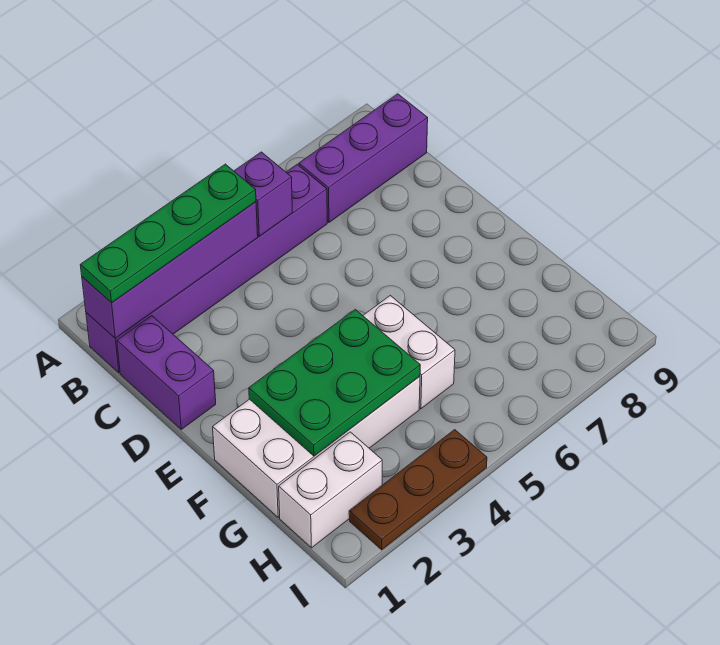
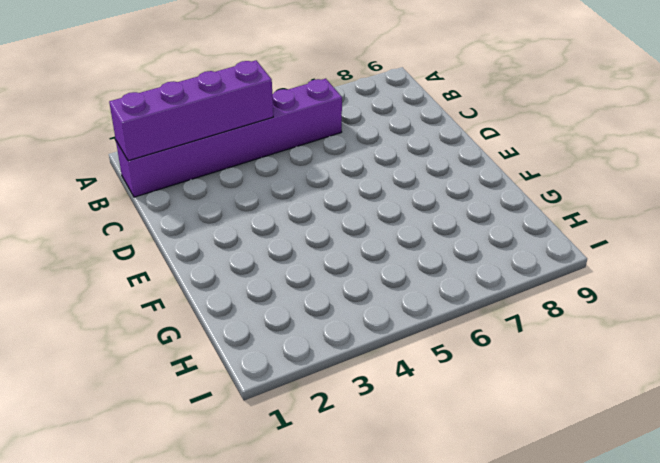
none -> purple 1x3 brick [299,94,428,222]
none -> purple 1x2 brick [117,316,216,429]

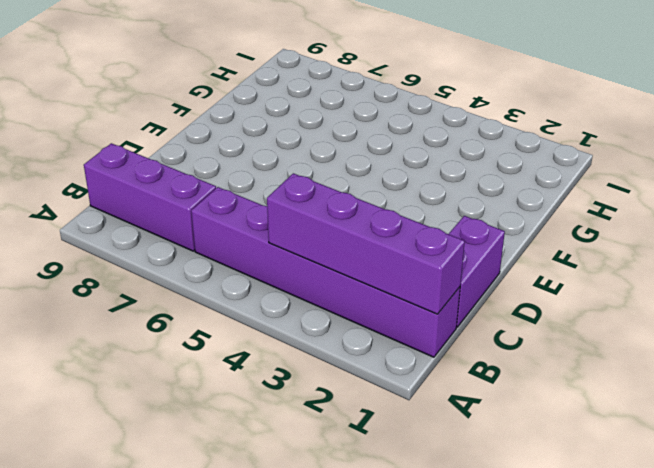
none -> white 2x4 brick [213,376,420,517]
none -> white 1x2 brick [363,296,455,409]

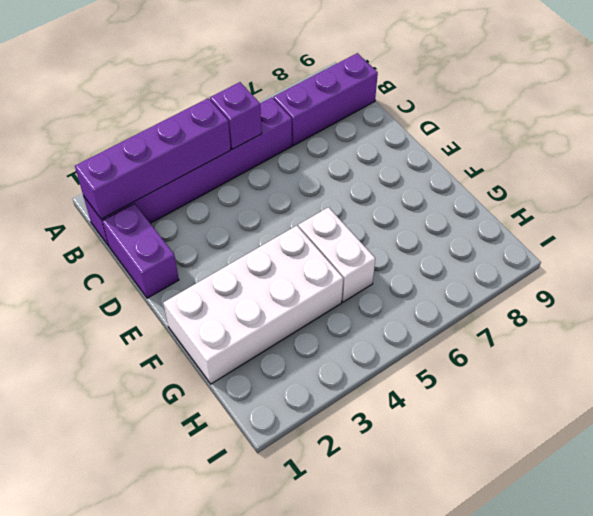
none -> white 1x2 brick [279,432,382,548]
none -> brown 1x3 plate [349,430,487,550]

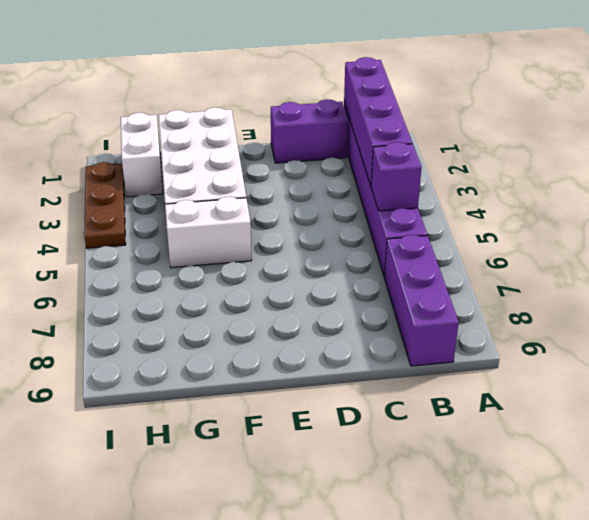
none -> green 2x3 plate [249,310,420,456]
none -> green 1x4 plate [80,164,256,303]

